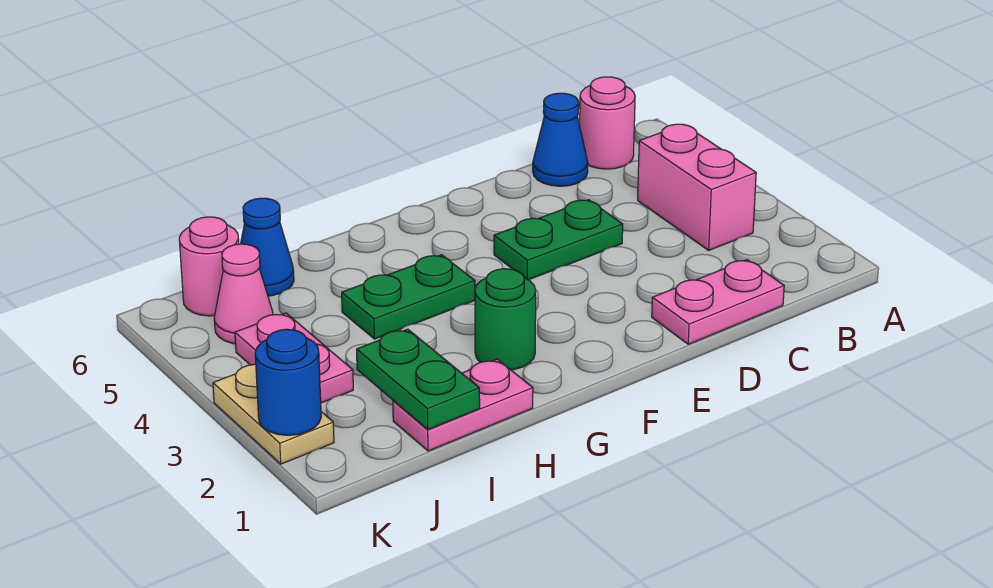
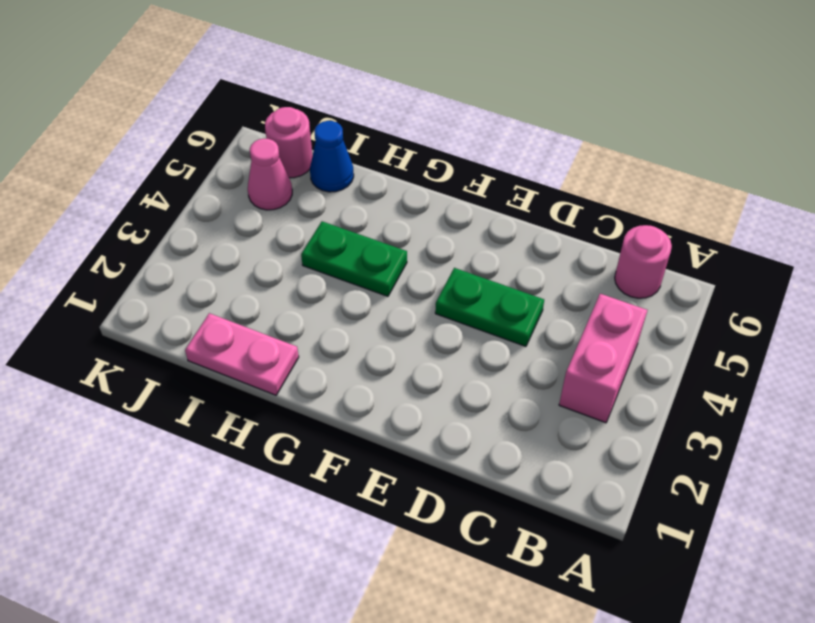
none -> pink 1x2 plate [652,260,784,344]
none -> blue 1x1 cone [533,93,588,186]
none -> green 1x1 round brick [475,269,536,370]

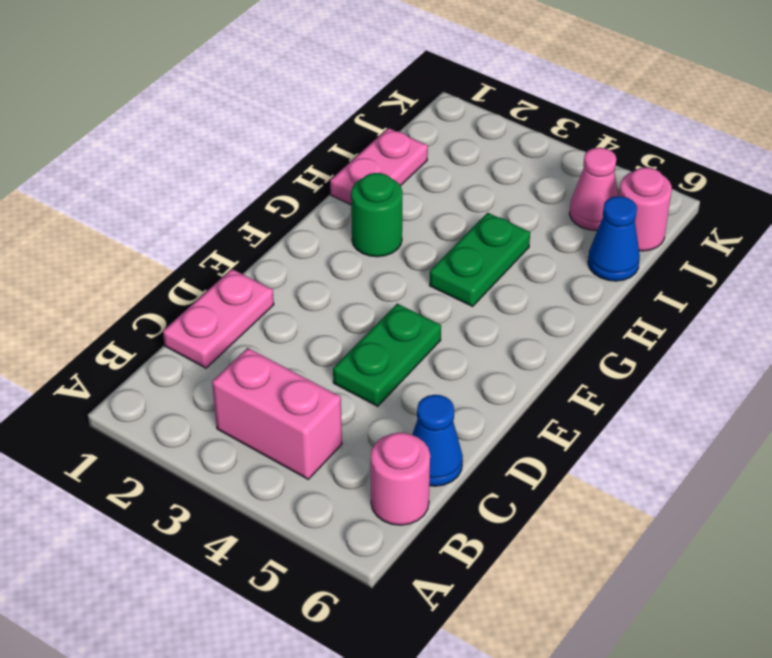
none -> pink 1x2 plate [235,313,353,403]
none -> tan 1x2 plate [213,364,334,464]
none -> green 1x2 plate [357,329,480,429]

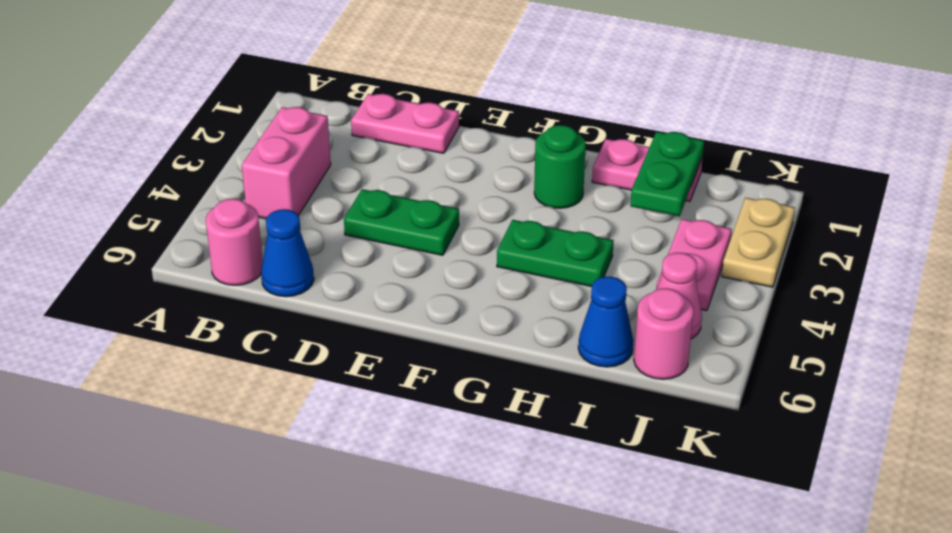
none -> blue 1x1 round brick [255,329,321,435]

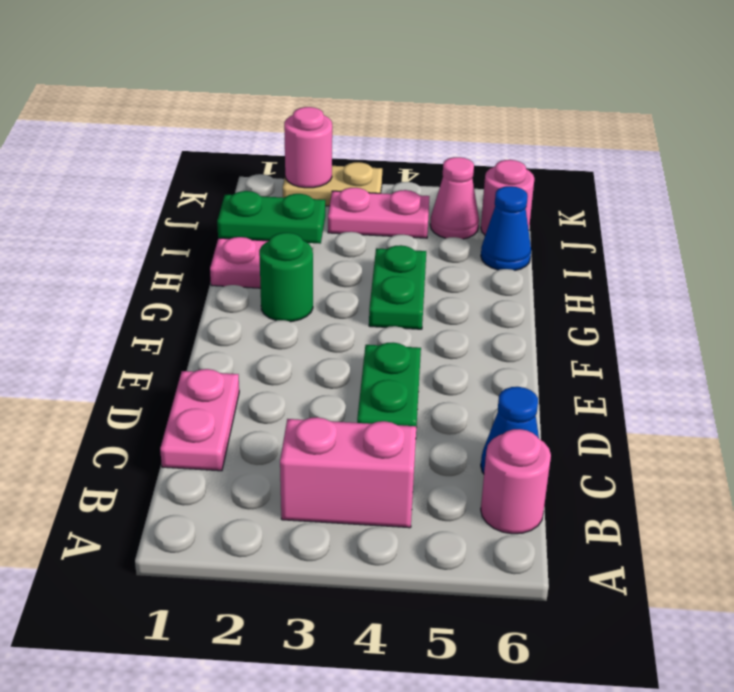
pink 1x1 round brick [284,107,332,188] -> blue 1x1 round brick [255,329,321,435]

